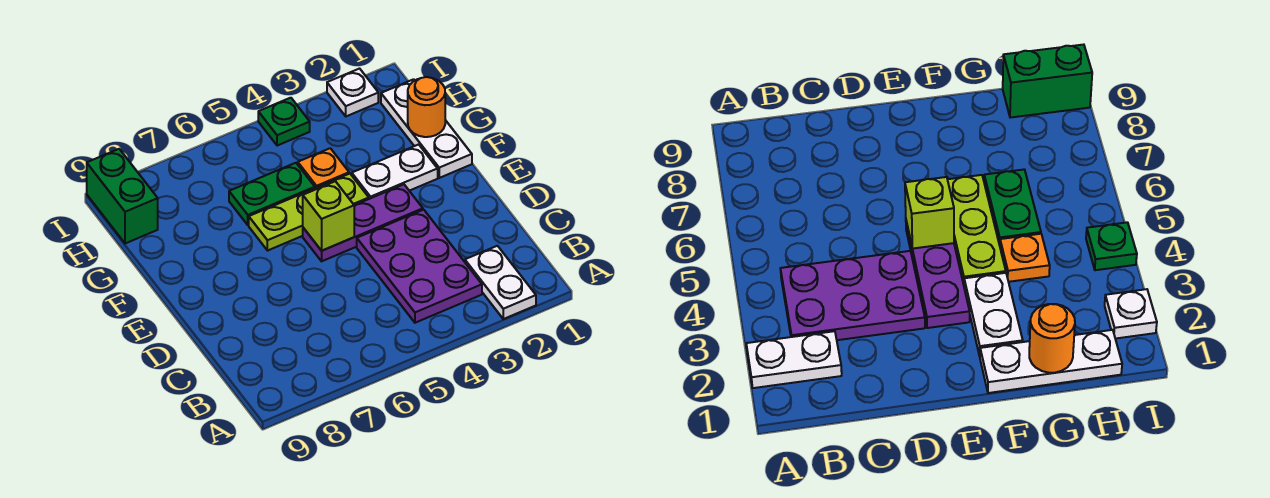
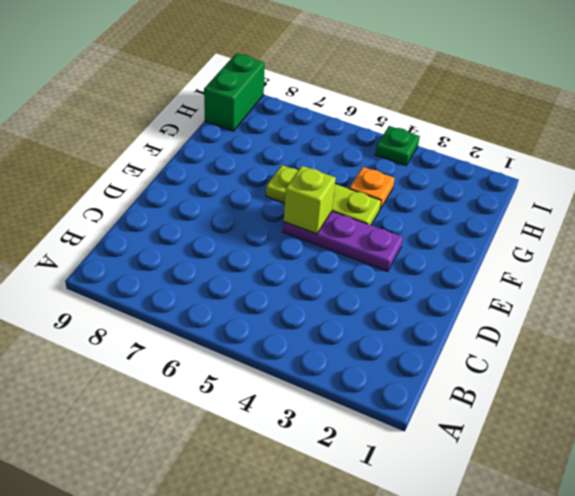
none -> white 1x2 plate [465,246,536,319]
none -> purple 2x3 plate [357,210,482,323]
none -> white 1x3 plate [381,79,472,178]

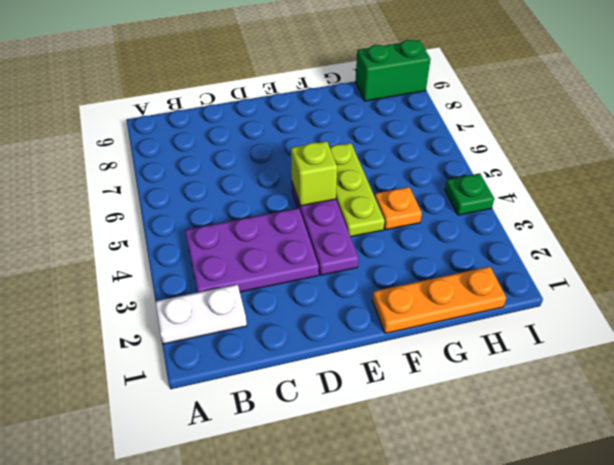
orange 1x3 plate [372,267,506,333] -> white 1x3 plate [381,79,472,178]
none -> white 1x2 plate [352,144,438,199]
none -> green 1x2 plate [229,163,315,225]
none -> white 1x1 plate [327,69,378,116]

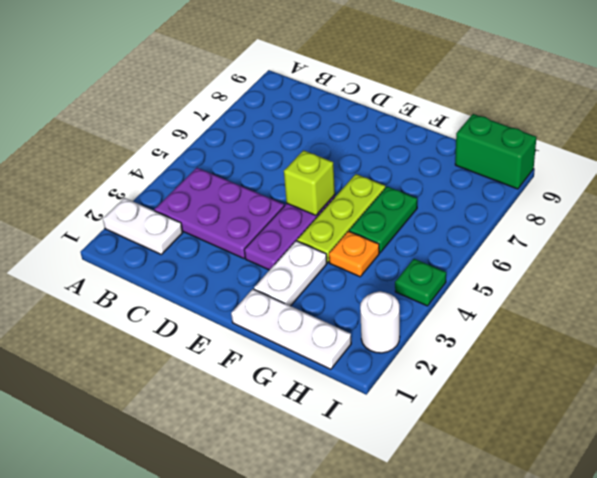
white 1x1 round brick [360,291,400,353] -> white 1x1 plate [327,69,378,116]
none -> orange 1x1 round brick [408,77,445,137]

